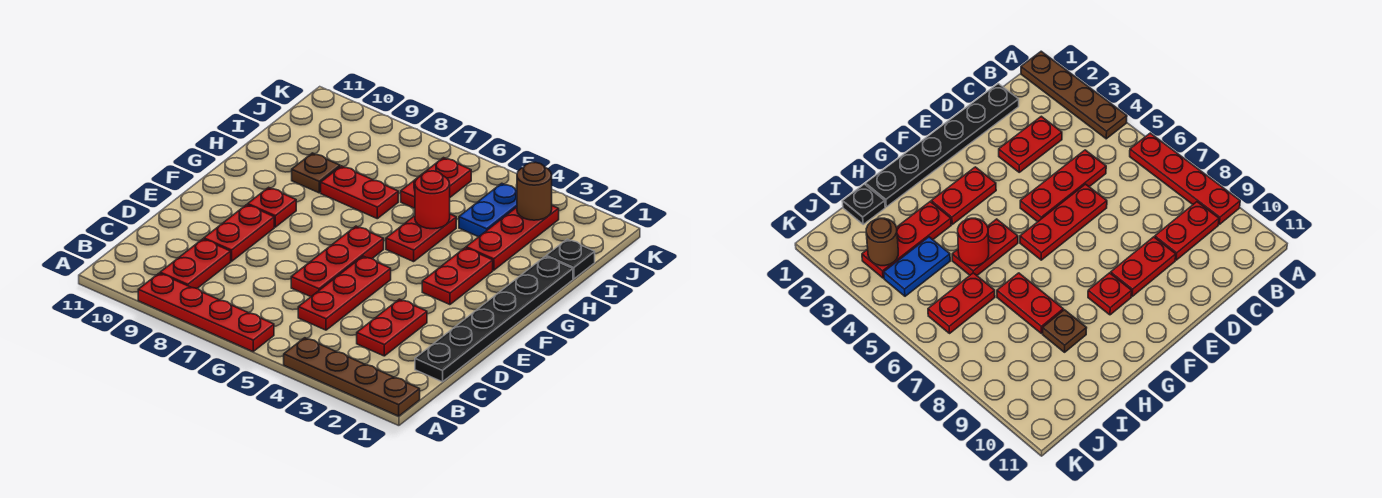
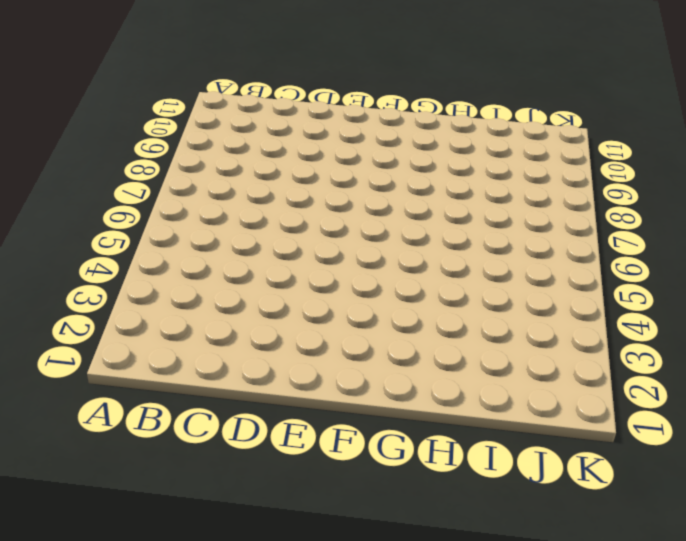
none -> brown 1x4 plate [284,338,420,416]
none -> red 1x4 plate [138,273,274,351]
none -> red 1x2 plate [160,239,231,288]

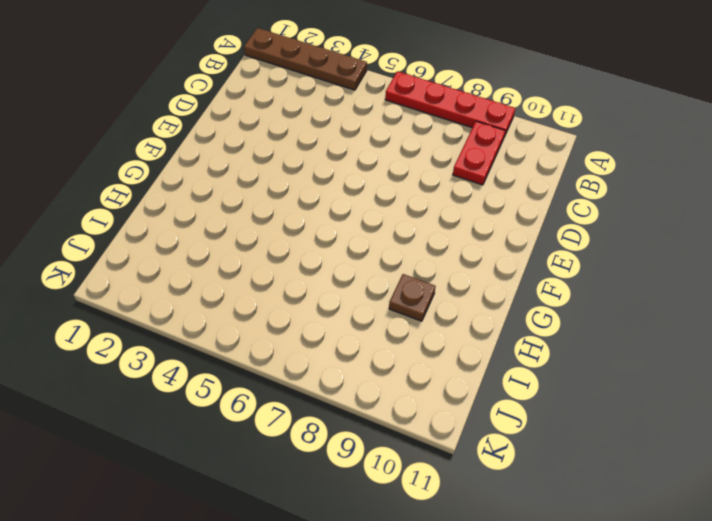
none -> black 1x6 plate [415,256,573,382]
none -> red 1x2 plate [357,299,427,356]
none -> red 1x3 plate [298,256,391,330]

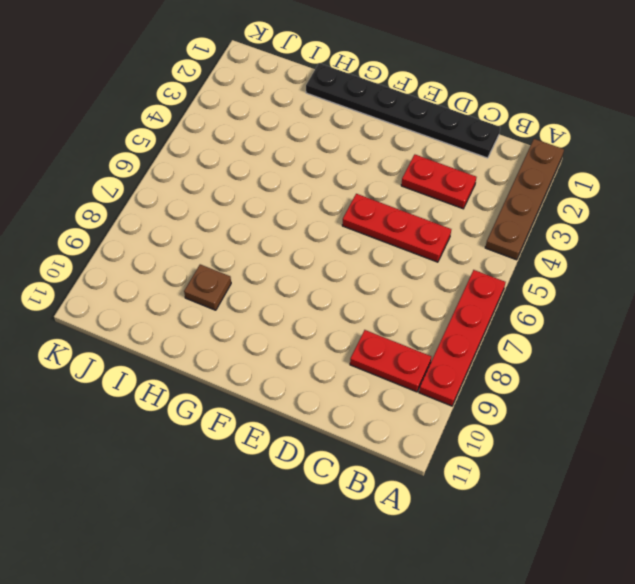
none -> red 1x3 plate [291,226,384,297]
none -> red 1x2 plate [204,205,274,261]
none -> red 1x2 plate [422,248,493,305]

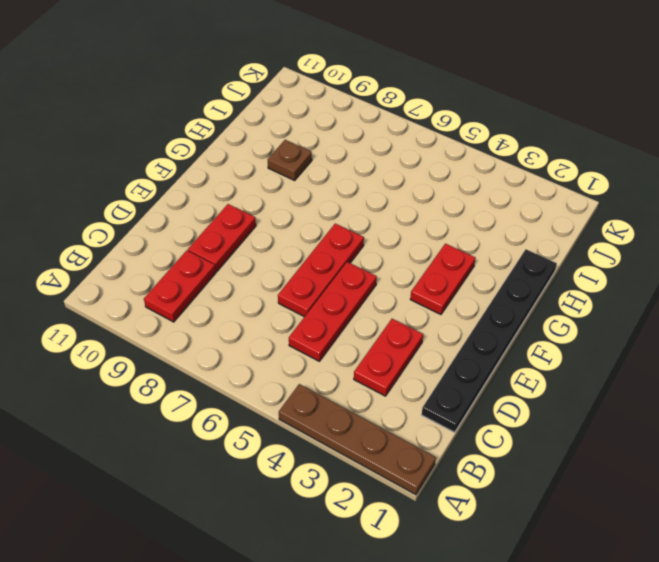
none -> red 1x4 plate [138,273,274,351]
none -> red 1x1 plate [248,187,296,227]
none -> red 1x2 plate [386,214,456,262]

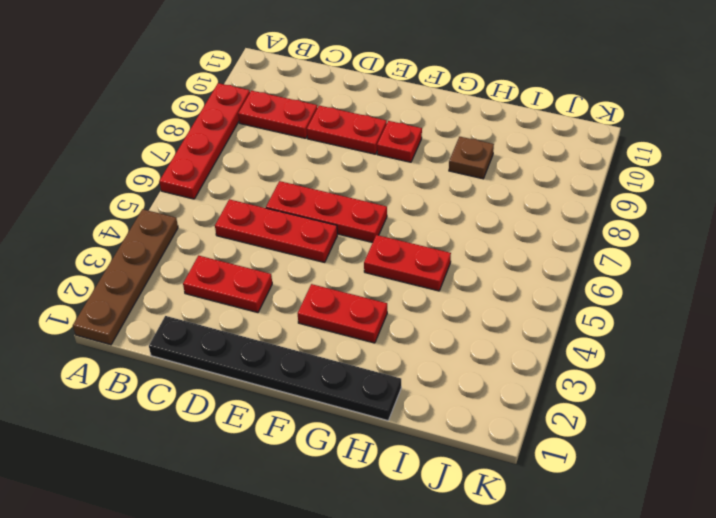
none -> red 1x3 plate [466,206,559,270]
none -> red 1x2 plate [321,166,398,219]
none -> black 1x1 plate [546,239,595,279]

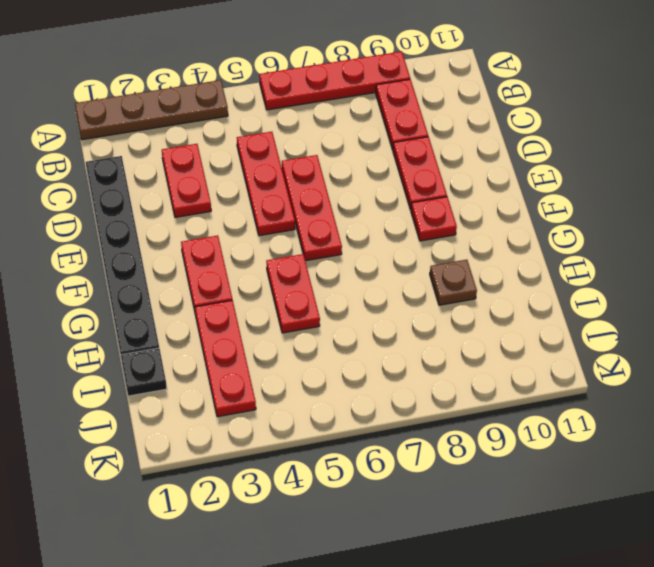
none -> red 1x2 plate [321,166,398,219]
none -> blue 1x2 plate [459,183,517,237]
none -> red 1x2 plate [401,158,471,208]

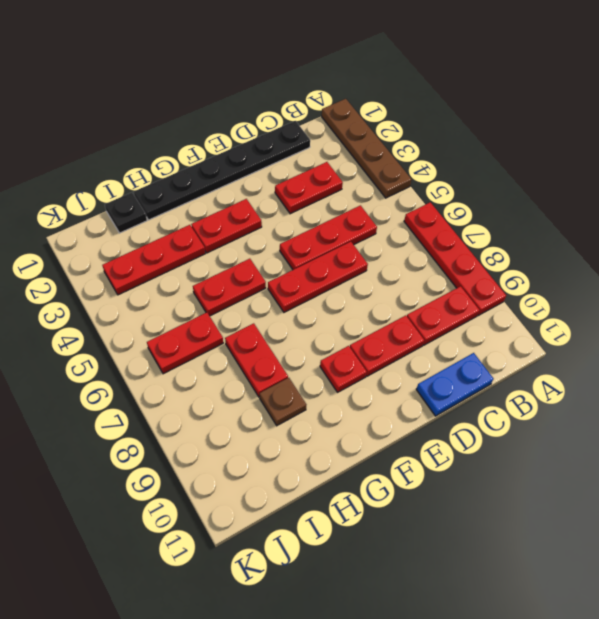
blue 1x2 plate [416,353,494,416] -> blue 1x2 plate moved to [459,183,517,237]
none -> red 1x1 round brick [415,171,450,229]
none -> brown 1x1 round brick [517,162,552,220]

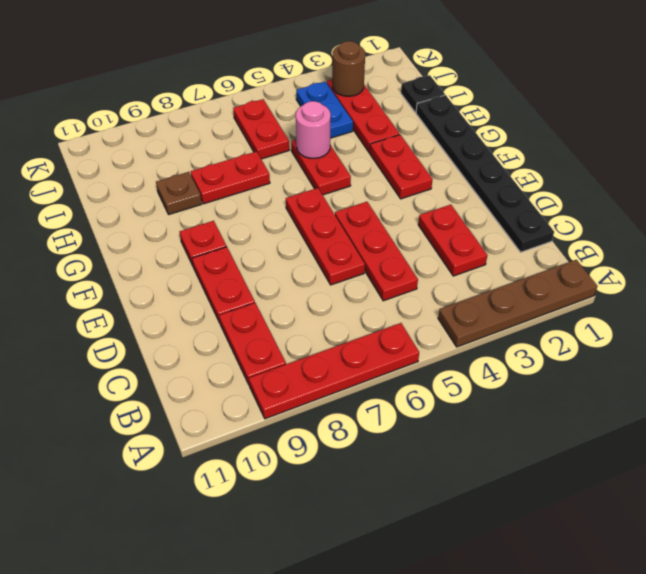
pink 1x1 round brick [296,101,331,158] -> red 1x1 round brick [415,171,450,229]

